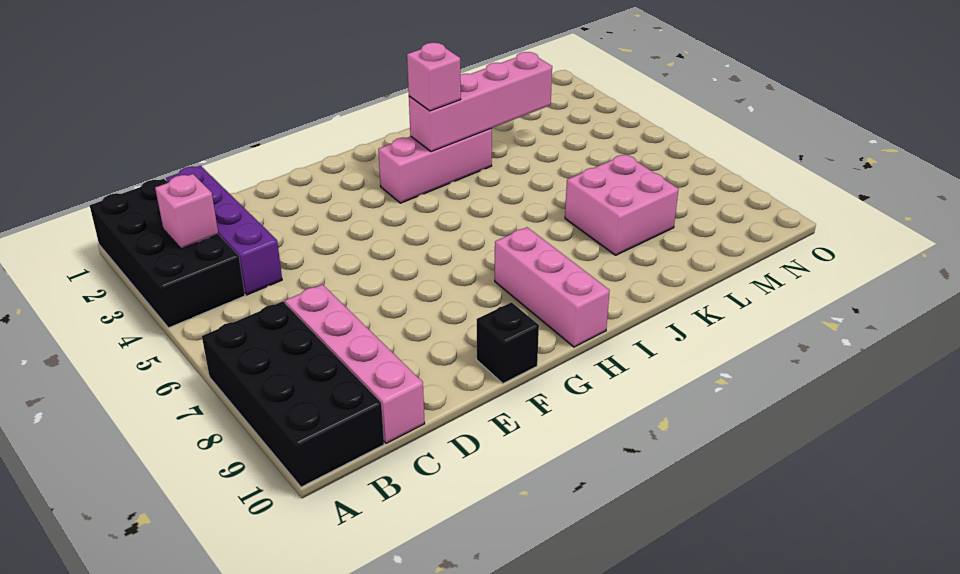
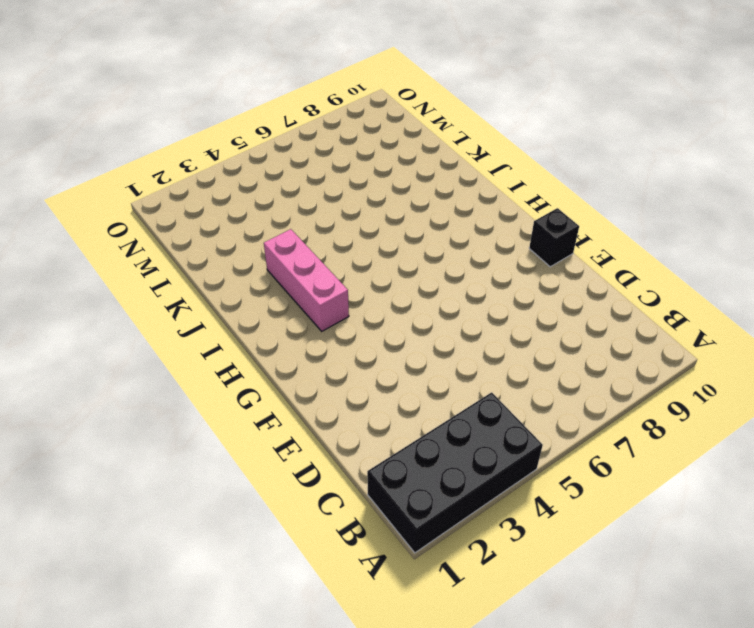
none -> black 2x4 brick [202,301,384,487]
none -> purple 1x4 brick [166,166,282,295]

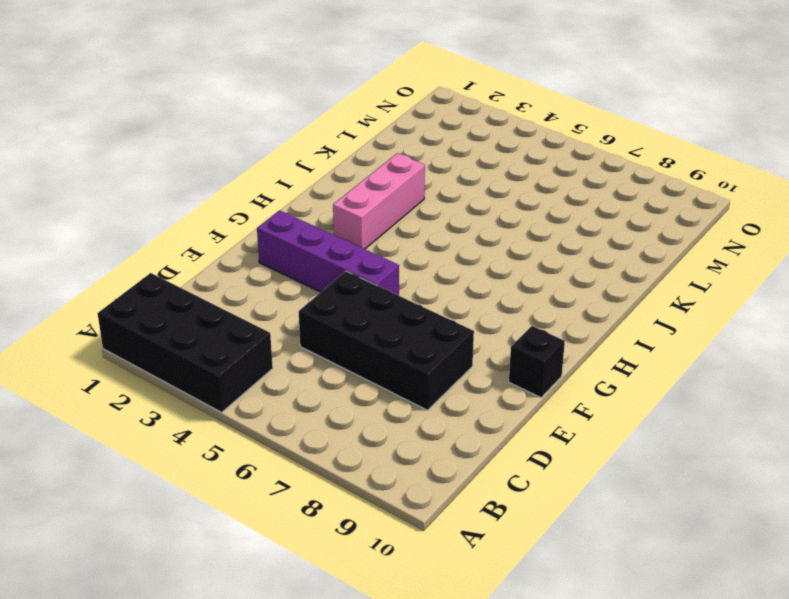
black 2x4 brick [299,271,474,410] -> black 2x4 brick moved to [202,301,384,487]
purple 1x4 brick [257,210,399,295] -> purple 1x4 brick moved to [166,166,282,295]
none -> pink 1x4 brick [285,284,425,443]
none -> pink 1x3 brick [495,227,610,347]

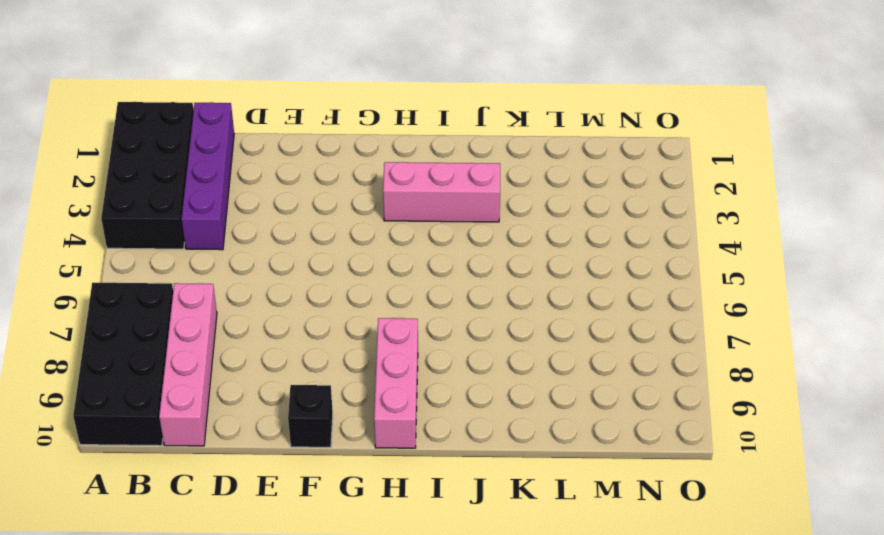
none -> pink 2x2 brick [565,154,679,255]
none -> pink 1x1 brick [155,174,218,249]

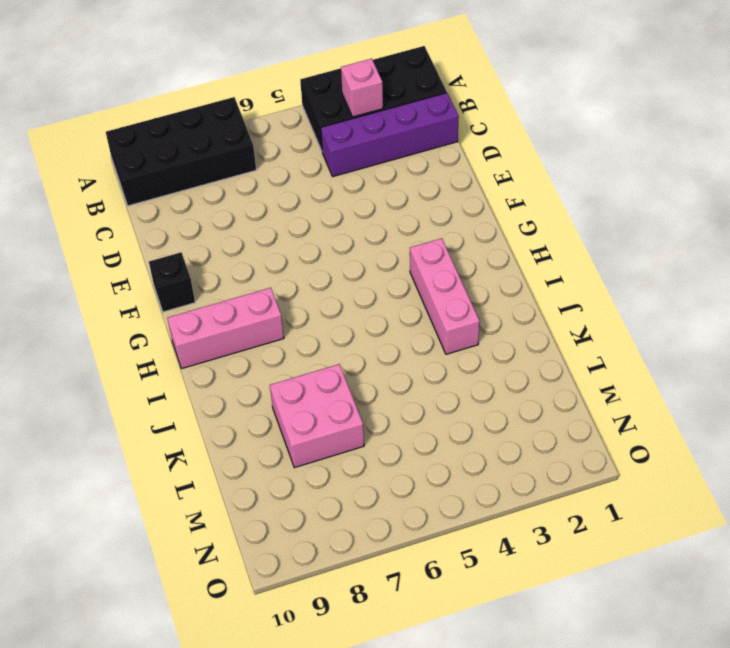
none -> pink 1x4 brick [285,284,425,443]
none -> pink 1x4 brick [409,52,552,152]

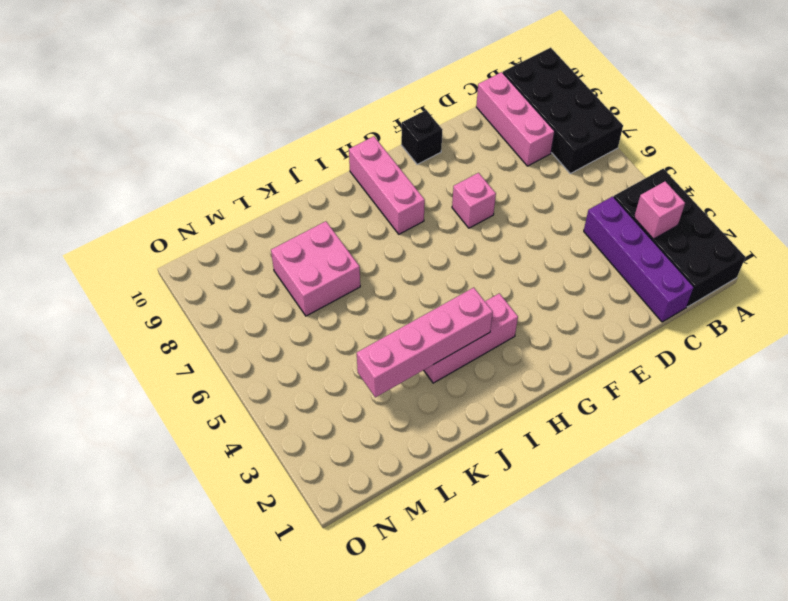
pink 1x3 brick [476,72,555,166] -> pink 1x4 brick [285,284,425,443]
pink 1x1 brick [452,173,496,228] -> pink 1x1 brick moved to [407,43,461,111]

